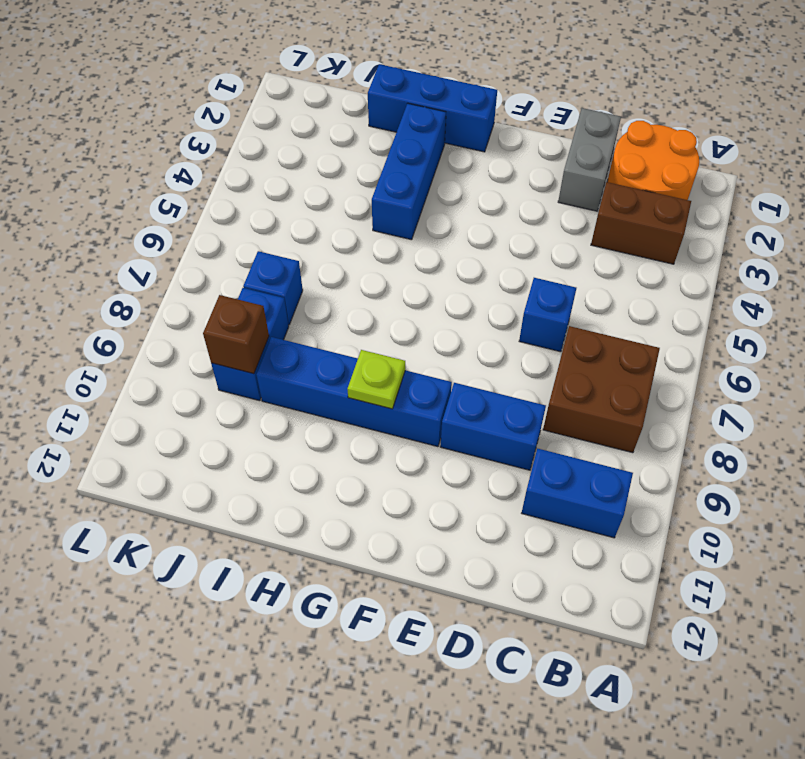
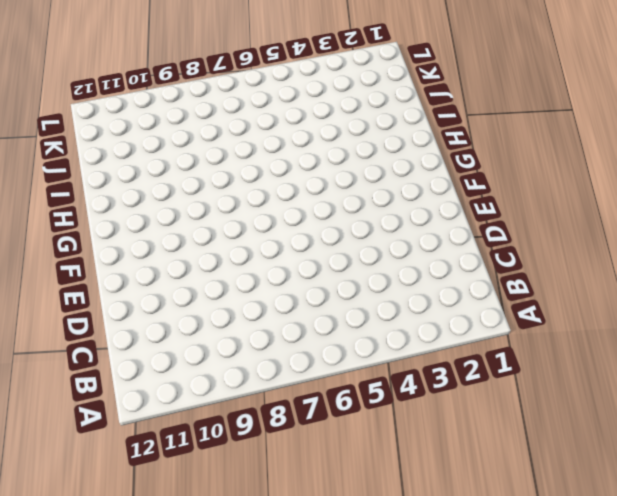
none -> orange 2x2 round brick [607,121,699,200]
none -> brown 1x2 brick [591,182,691,264]
none -> brown 2x2 brick [543,326,660,453]

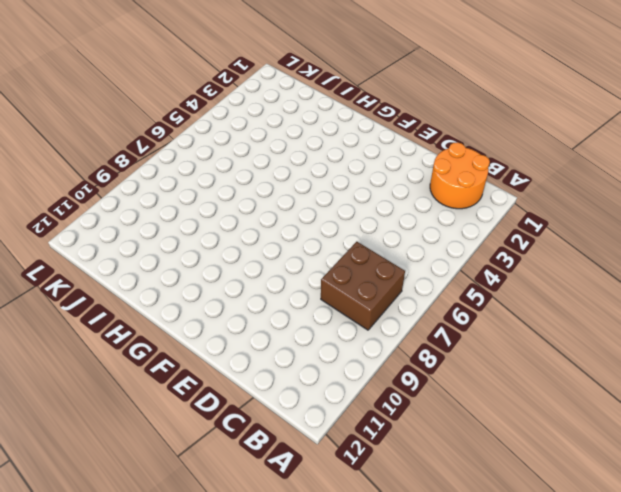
none -> brown 1x2 brick [591,182,691,264]
none -> blue 1x2 brick [522,449,633,538]
none -> grey 1x2 brick [558,108,621,211]

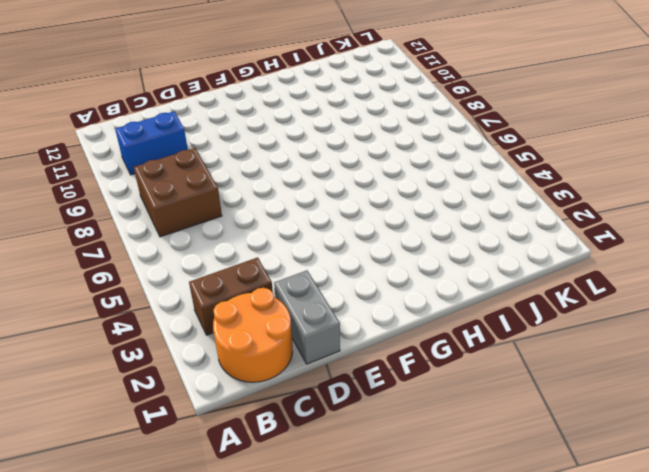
none -> blue 1x1 brick [519,278,576,352]
none -> blue 1x2 brick [440,383,546,470]
none -> blue 1x4 brick [256,337,452,447]

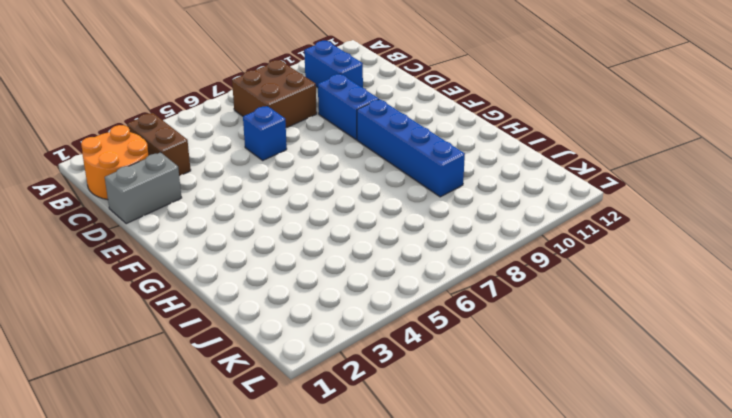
none -> blue 1x3 brick [368,64,497,152]
none -> blue 1x3 brick [372,104,446,240]
none -> blue 1x1 brick [243,251,303,325]

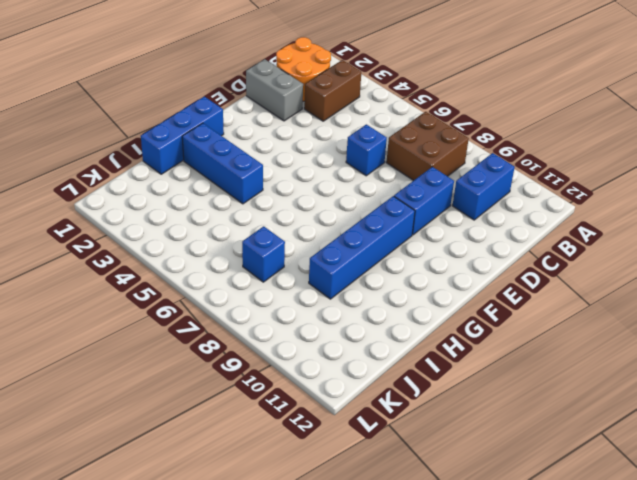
none -> blue 1x2 brick [211,288,289,401]
none -> lime 1x1 plate [347,350,405,409]
none -> brown 1x1 brick [203,295,269,374]

